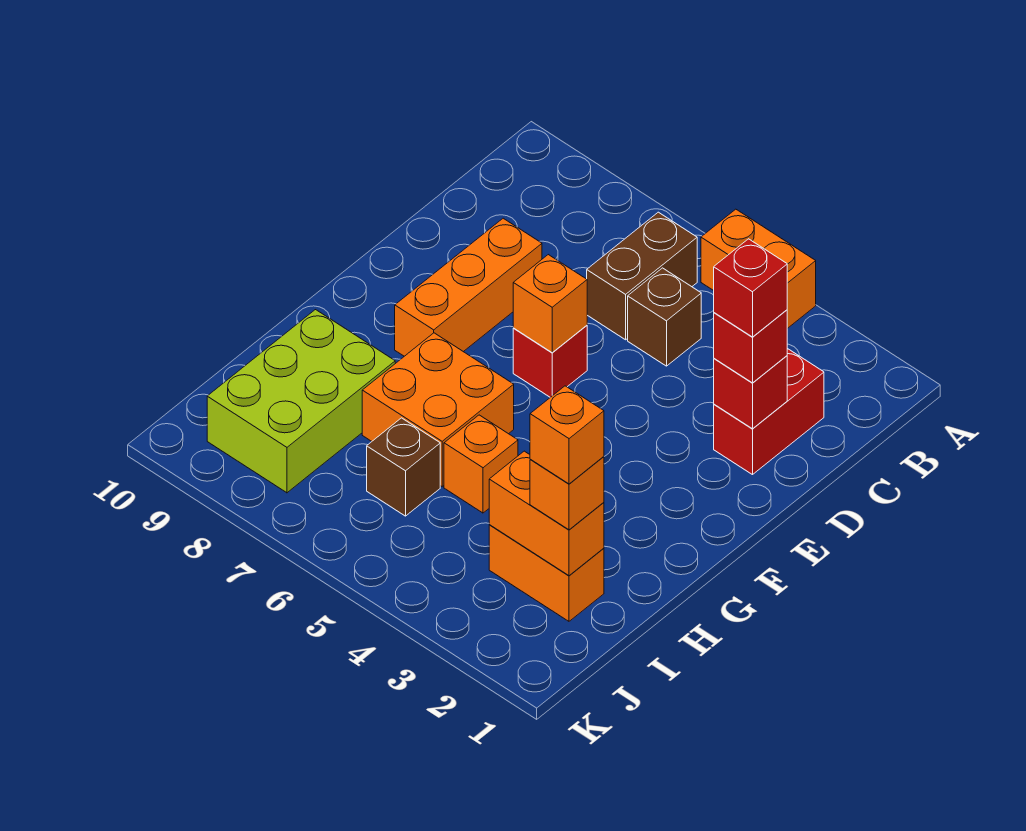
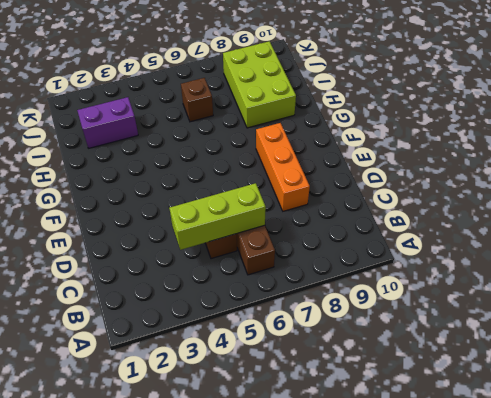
lime 1x3 brick [169,183,266,250] -> none
purple 1x2 brick [77,97,138,148] -> orange 1x2 brick [489,525,604,621]
none -> orange 1x2 brick [701,209,816,329]
none -> red 1x2 brick [714,348,824,475]
none -> red 1x1 brick [513,325,587,397]

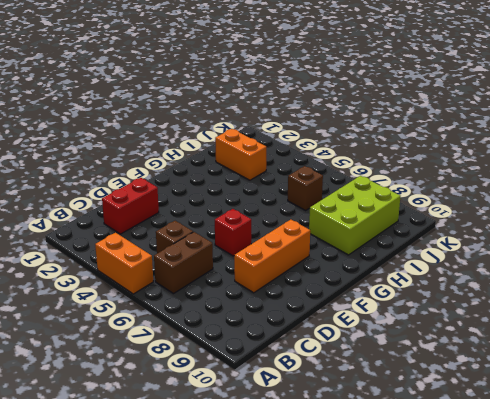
none -> orange 2x2 brick [362,333,514,487]
none -> orange 1x1 brick [444,415,518,513]
none -> red 1x1 brick [714,356,787,429]

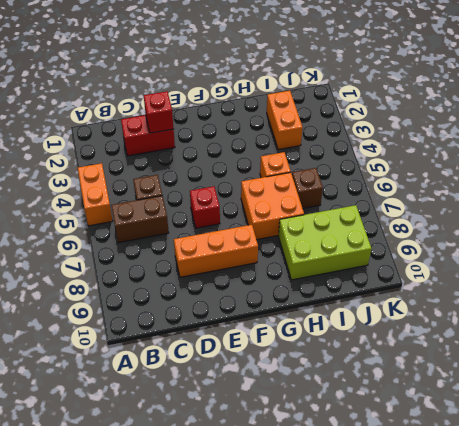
none -> orange 1x1 brick [513,255,587,353]
none -> orange 1x2 brick [489,451,604,576]
none -> red 1x1 brick [714,310,787,383]

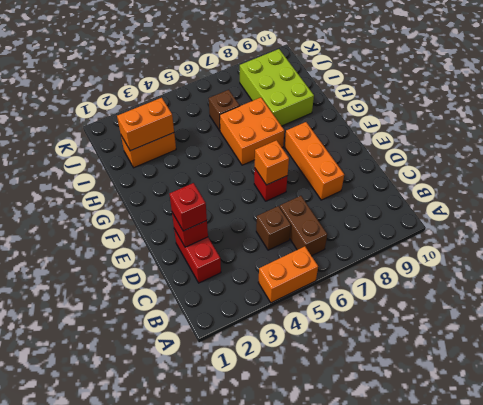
none -> orange 1x1 brick [444,415,518,513]
none -> orange 1x1 brick [530,457,604,530]
none -> red 1x1 brick [714,239,787,337]

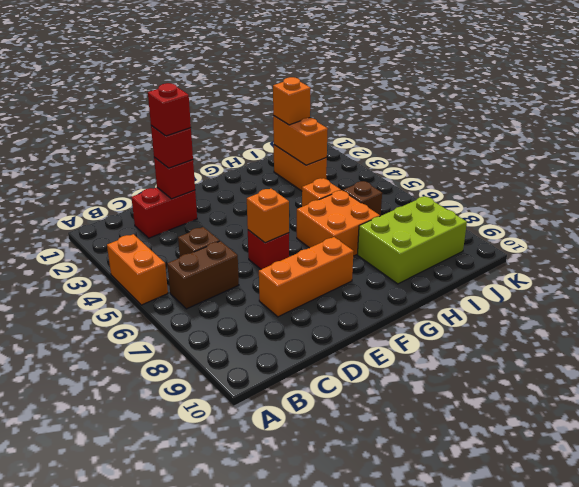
none -> orange 1x1 brick [530,386,604,484]

